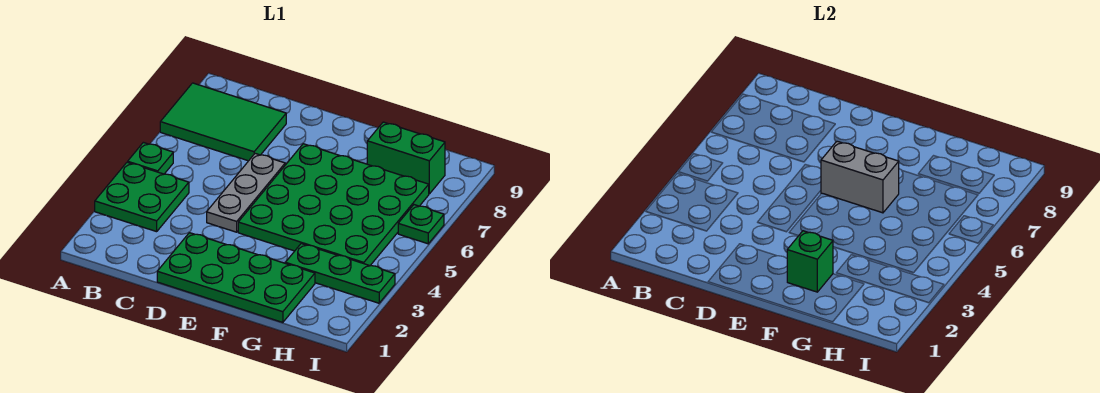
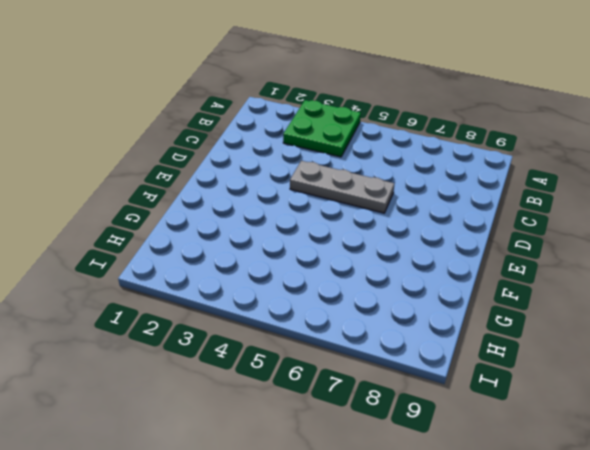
none -> green 1x1 plate [128,142,173,174]
none -> green 2x3 tile [160,83,286,161]

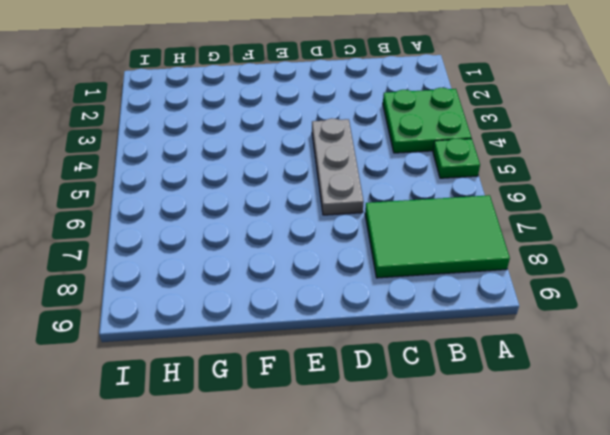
none -> green 2x4 plate [157,233,315,322]
none -> green 4x4 plate [238,144,429,266]

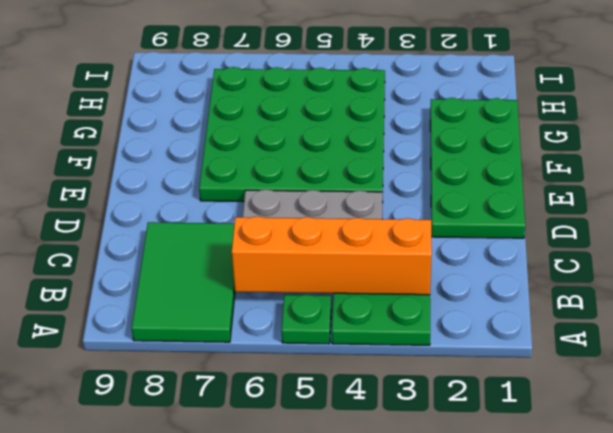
orange 1x4 brick [232,217,432,295] -> none
none -> green 1x3 plate [285,244,395,303]
none -> green 1x2 brick [367,122,445,194]

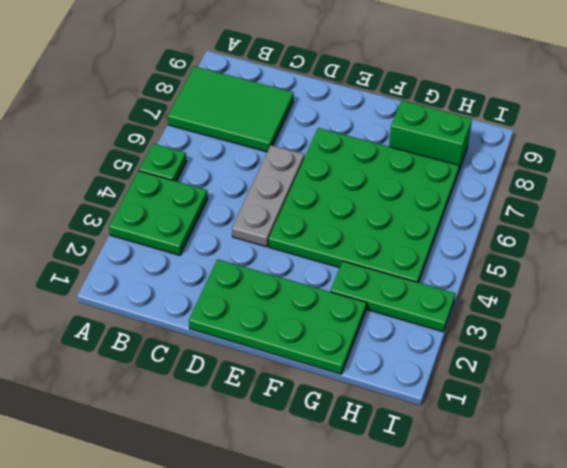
none -> green 1x1 plate [398,205,444,244]
none -> grey 1x2 brick [821,141,899,213]

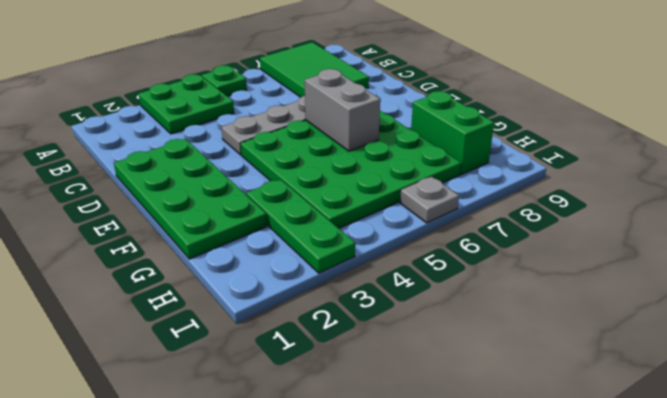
grey 1x1 plate [400,177,459,223] -> green 1x1 plate [398,205,444,244]
none -> green 1x1 brick [787,231,833,292]

